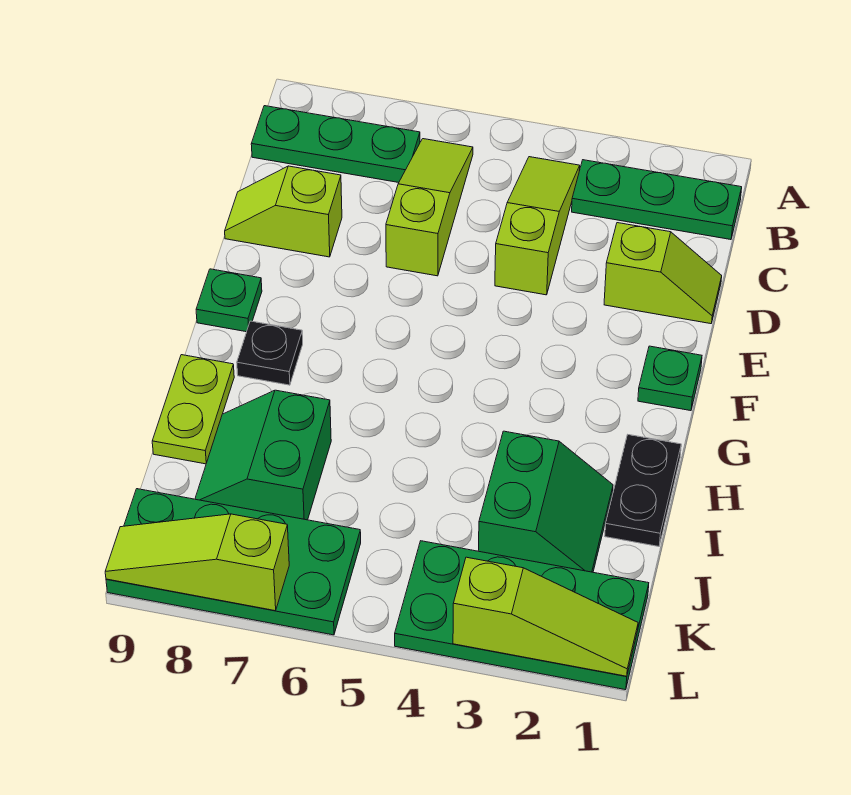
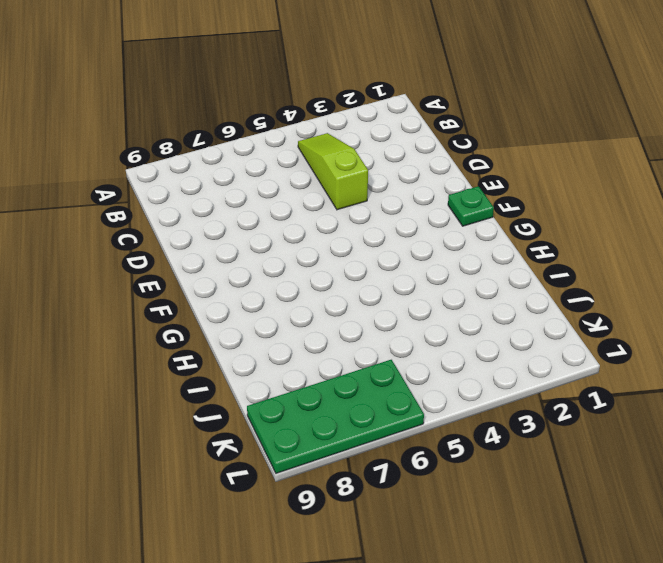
none -> green 1x3 plate [572,160,742,240]
none -> lime 1x3 slope [386,139,473,276]
none -> green 1x3 plate [251,106,420,183]

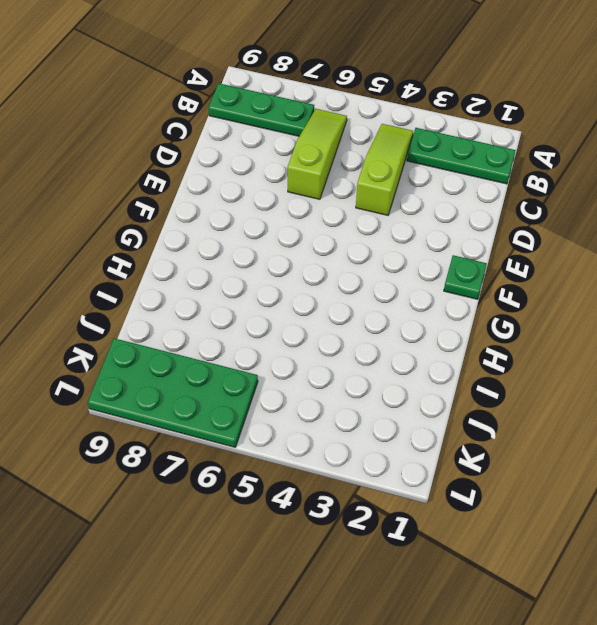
none -> lime 1x2 slope [604,223,722,324]
none -> lime 1x2 slope [225,166,342,257]
none -> green 1x1 plate [196,269,262,332]

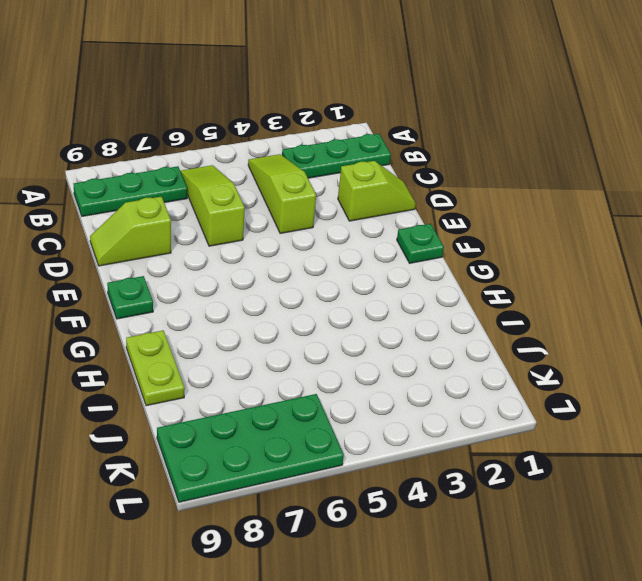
none -> black 1x1 plate [237,321,303,385]
none -> black 1x2 plate [605,435,681,547]
none -> green 2x2 slope [478,431,613,572]

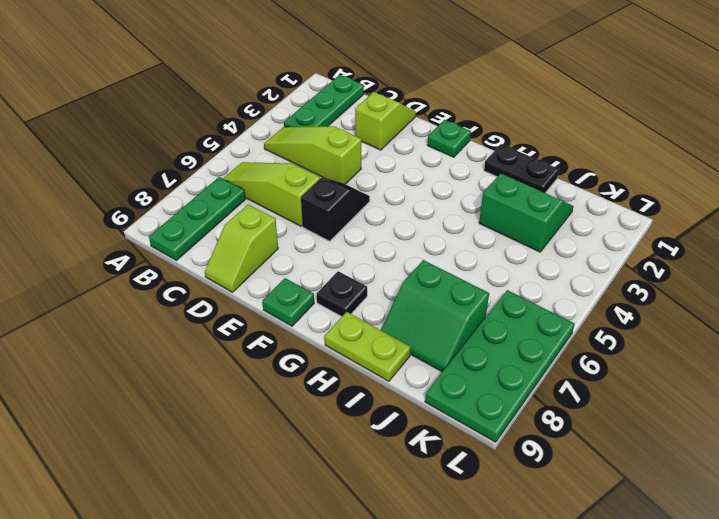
black 1x2 slope [301,177,370,241] -> none
none -> green 2x4 plate [395,541,649,690]
none -> lime 1x3 slope [453,557,638,676]
none -> lime 1x3 slope [105,514,289,611]

